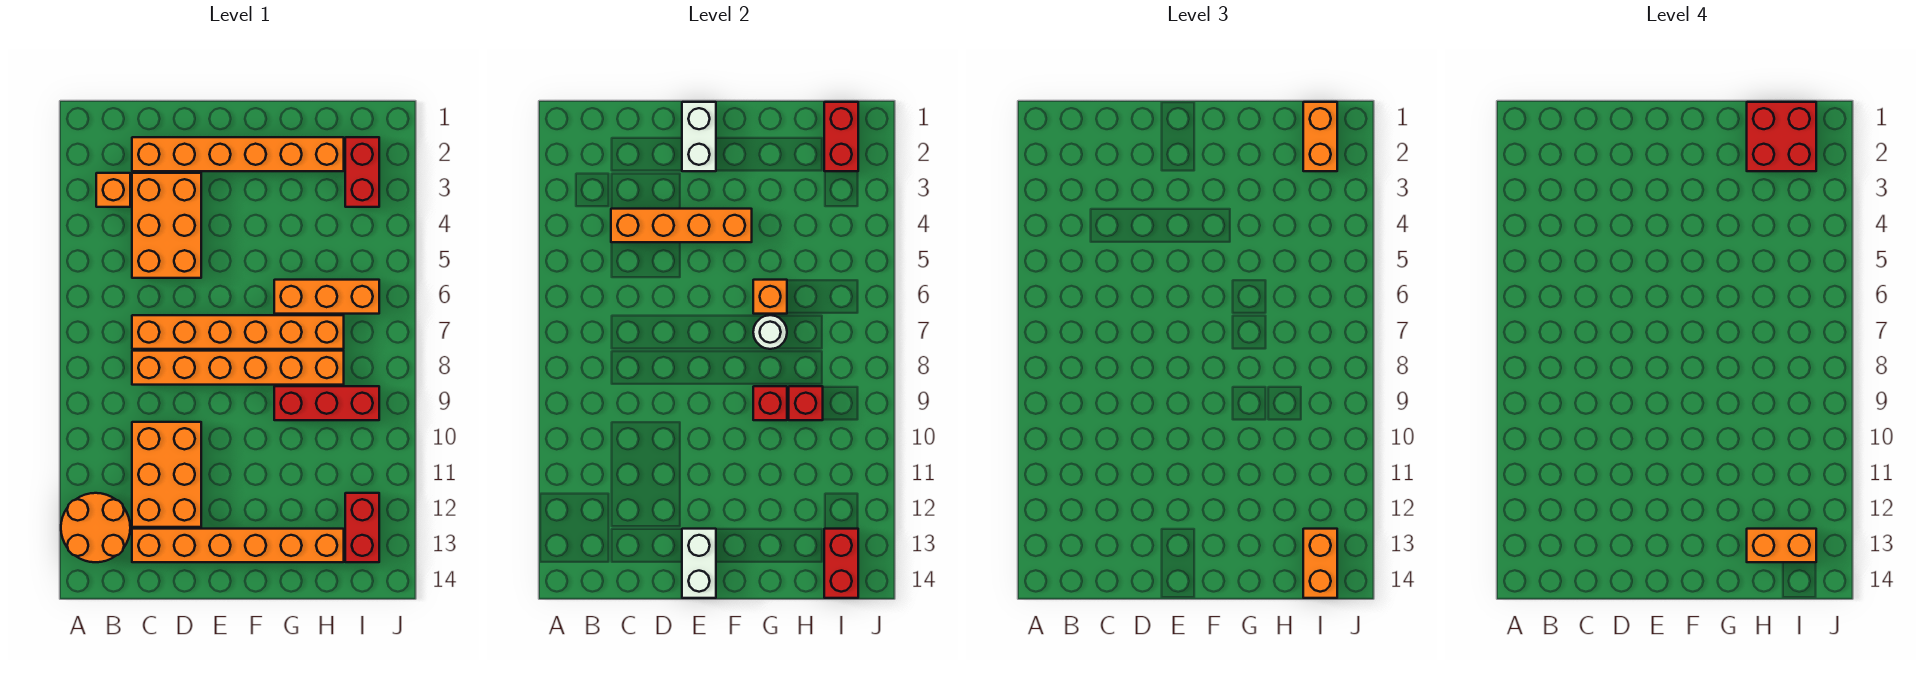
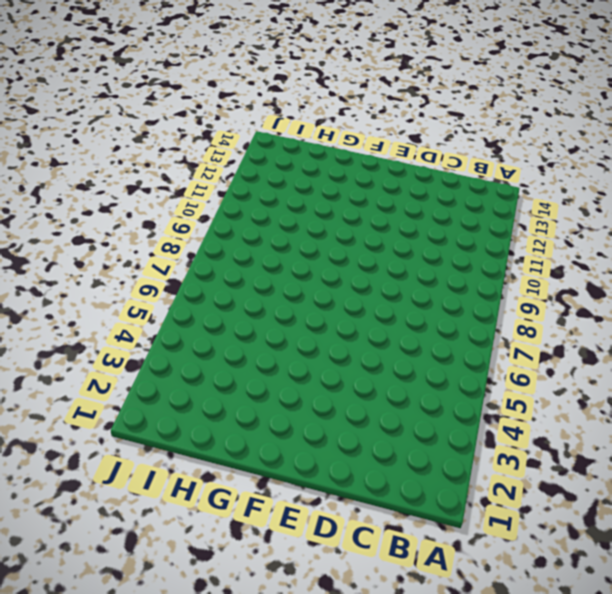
none -> orange 2x2 round brick [61,493,130,562]
none -> orange 1x1 brick [96,173,130,207]
none -> orange 1x6 brick [132,137,344,171]

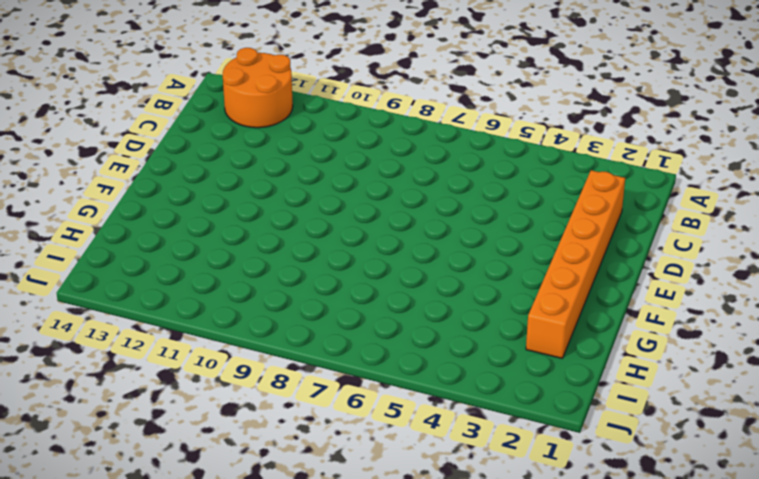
none -> orange 1x1 brick [96,173,130,207]
none -> orange 2x3 brick [132,173,201,278]
none -> orange 1x6 brick [132,315,344,349]

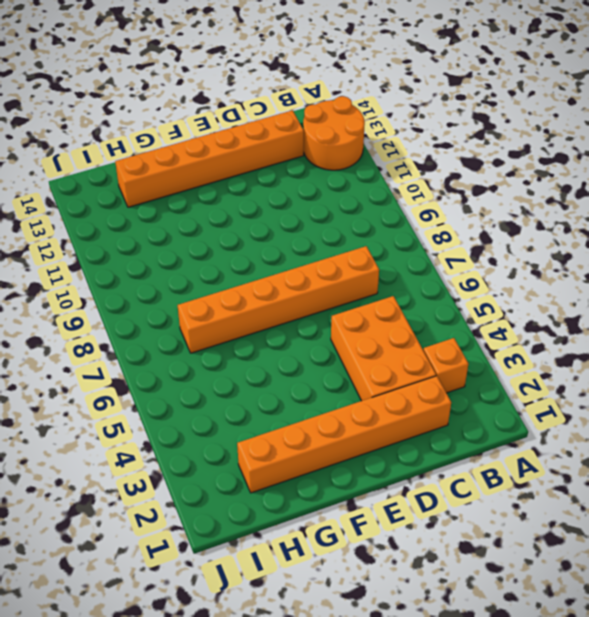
none -> orange 1x6 brick [132,351,344,385]
none -> orange 2x3 brick [132,422,201,527]
none -> orange 1x3 brick [274,280,379,314]

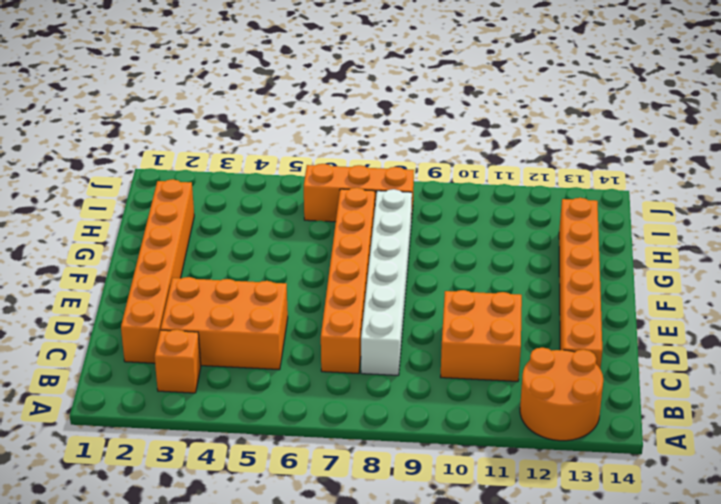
white 1x6 brick [361,189,412,375] -> orange 1x6 brick [132,351,344,385]
orange 2x2 brick [441,290,522,381] -> orange 2x3 brick [132,422,201,527]
orange 1x3 brick [304,164,414,223] -> orange 1x3 brick turned to [274,280,379,314]
none -> red 1x3 brick [274,386,379,420]
none -> red 1x2 brick [345,137,379,207]
none -> red 1x2 brick [345,493,379,562]

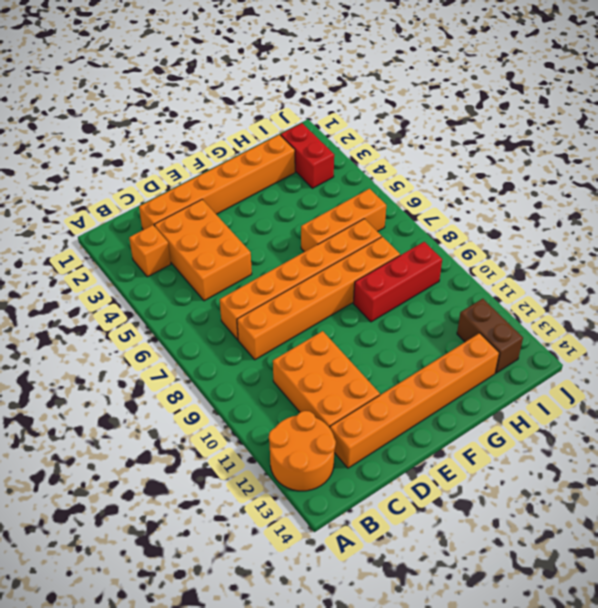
brown 1x2 brick [457,299,523,373] -> red 1x2 brick [345,493,379,562]
none -> orange 1x4 brick [611,209,752,242]
none -> white 1x2 brick [682,102,716,171]
none -> white 1x2 brick [682,529,716,598]

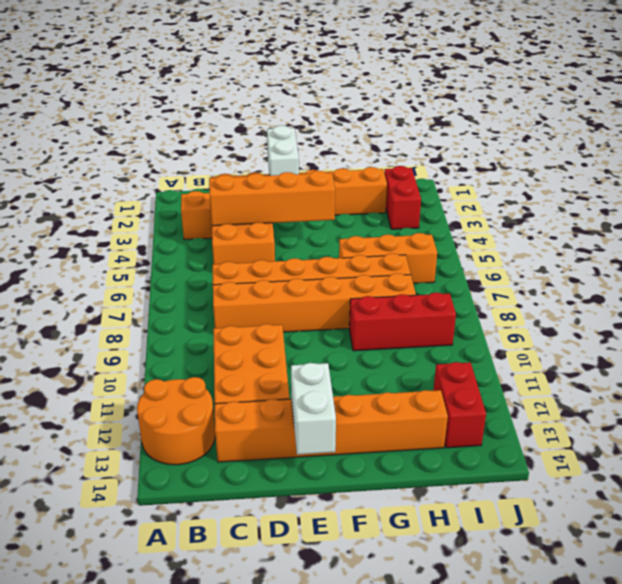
none -> orange 1x1 brick [753,280,787,314]
none -> white 1x1 round brick [753,315,787,349]
none -> red 1x1 brick [753,386,787,420]

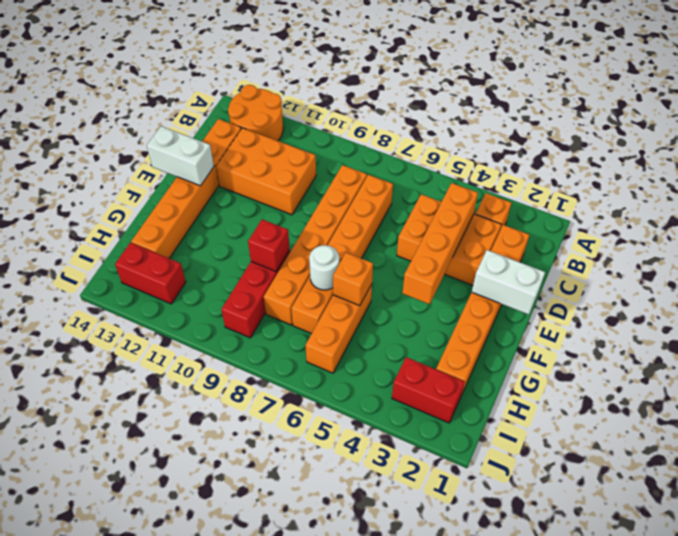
none -> red 1x1 brick [789,386,823,420]
none -> red 1x2 brick [824,102,858,171]
none -> red 1x2 brick [824,529,858,598]

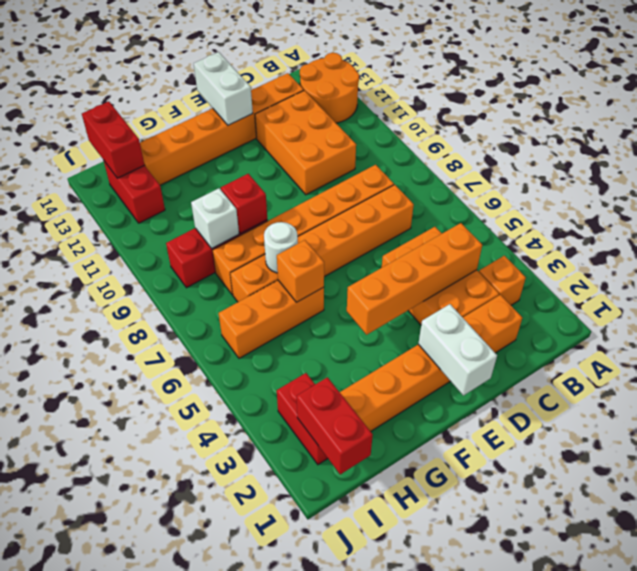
white 1x1 brick [191,188,239,248] -> red 1x1 brick [789,386,823,420]
none -> orange 1x2 brick [1303,102,1337,171]
none -> orange 1x2 brick [1303,529,1337,598]
none -> red 2x2 brick [1747,102,1816,171]

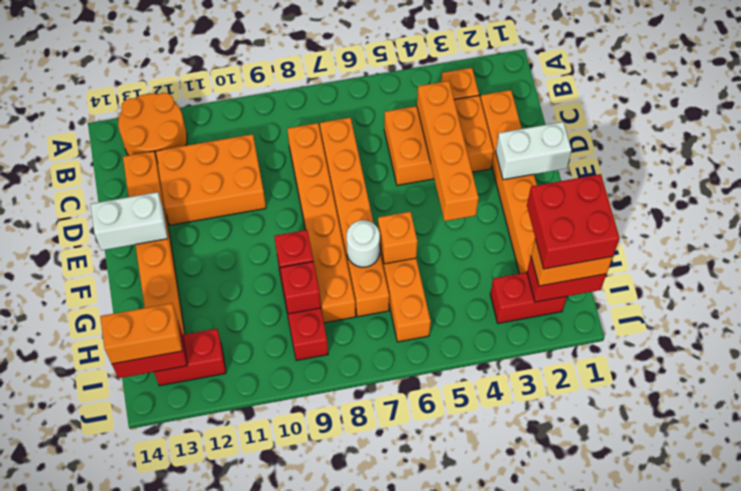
none -> orange 1x2 brick [1747,529,1816,562]

